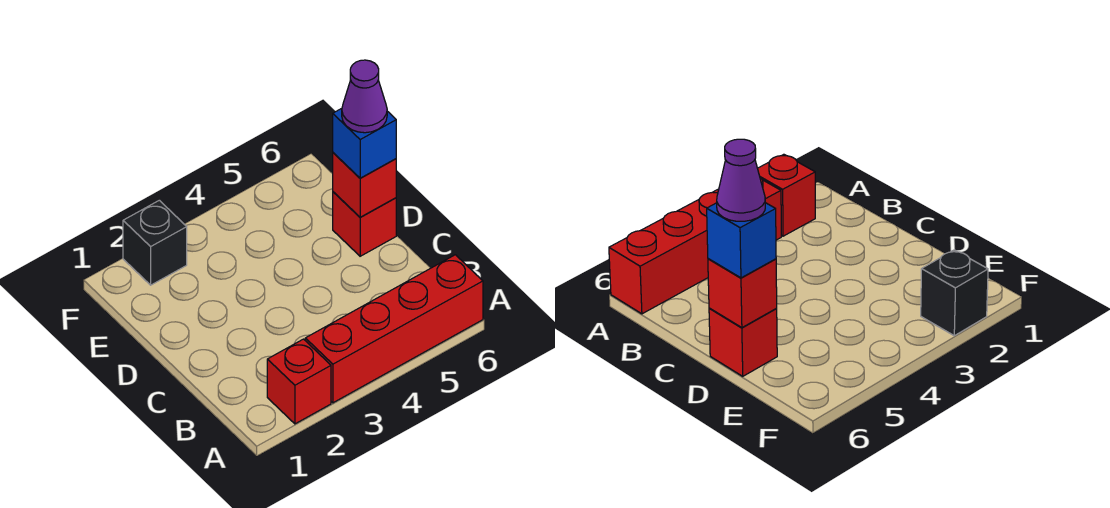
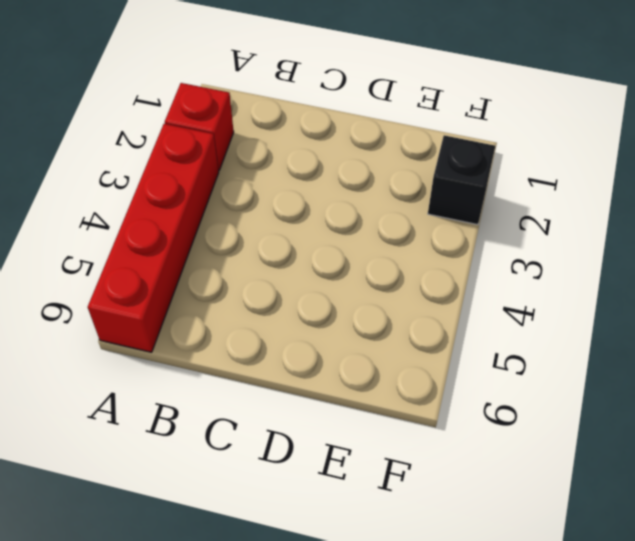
none -> red 1x1 brick [333,192,396,256]
none -> red 1x1 brick [333,153,396,217]

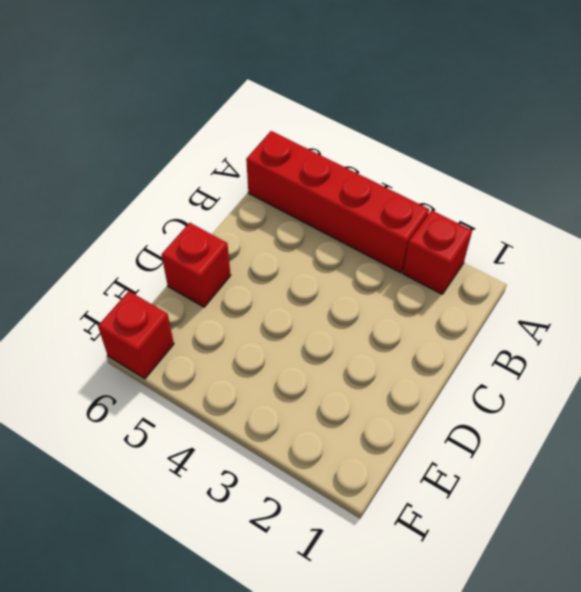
red 1x1 brick [98,291,174,379] -> red 1x1 brick moved to [333,153,396,217]
none -> black 1x1 brick [123,200,187,285]
none -> blue 1x1 brick [333,108,396,178]

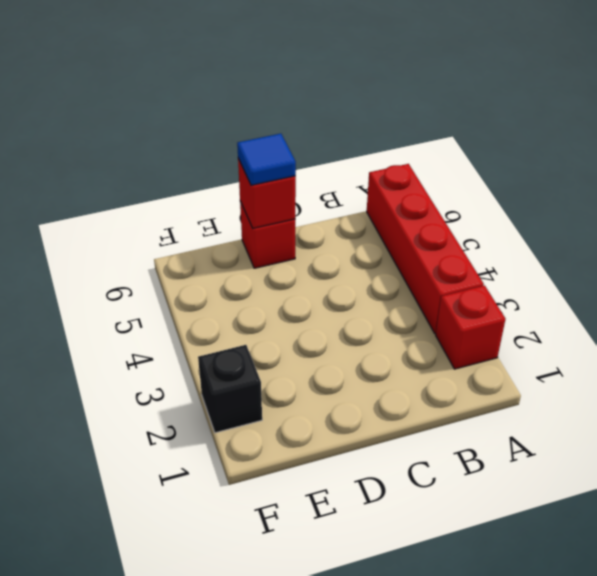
blue 1x1 tile [237,134,296,185] -> blue 1x1 brick [333,108,396,178]
none -> purple 1x1 cone [342,60,387,133]

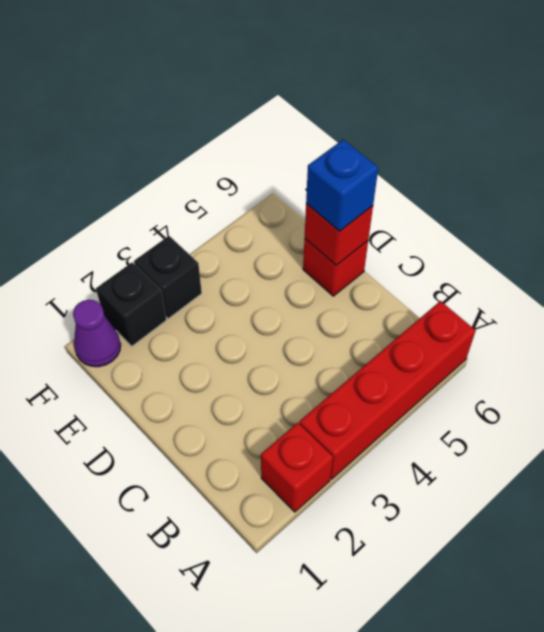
purple 1x1 cone [73,300,121,367] -> purple 1x1 cone moved to [342,60,387,133]
black 1x1 brick [134,236,202,319] -> none

